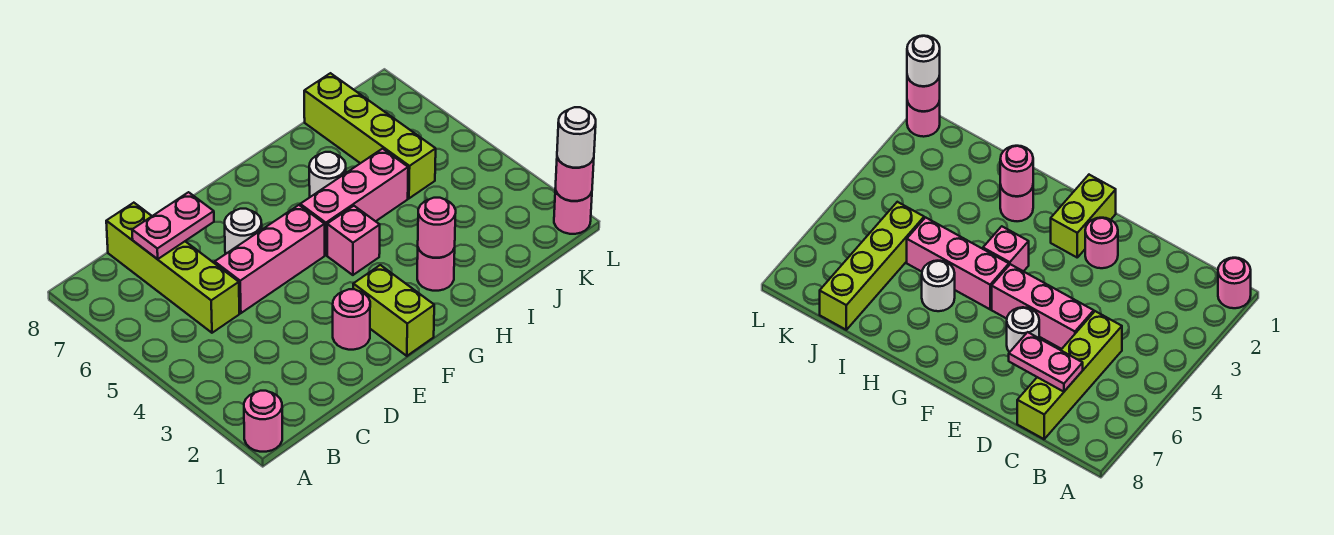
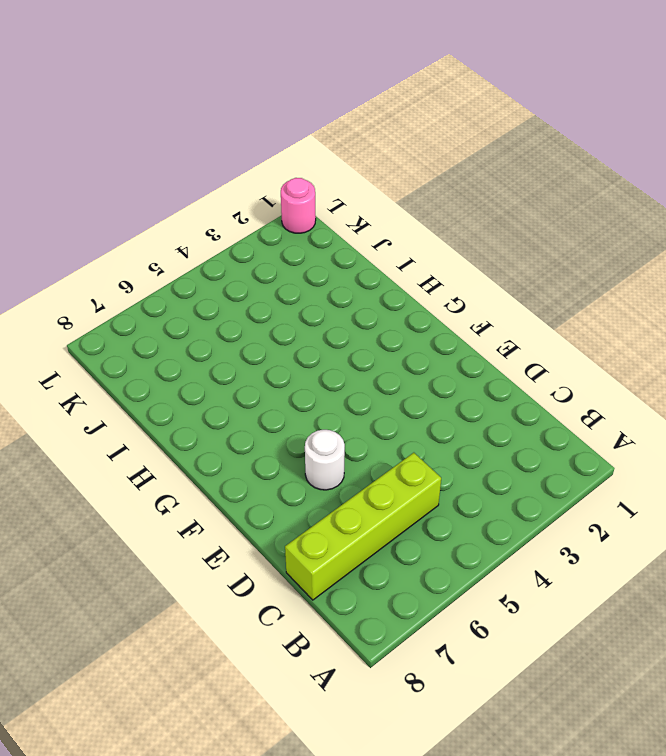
none -> pink 1x1 round brick [244,391,282,452]
none -> pink 1x3 brick [215,205,325,313]
none -> pink 1x1 round brick [333,289,370,350]

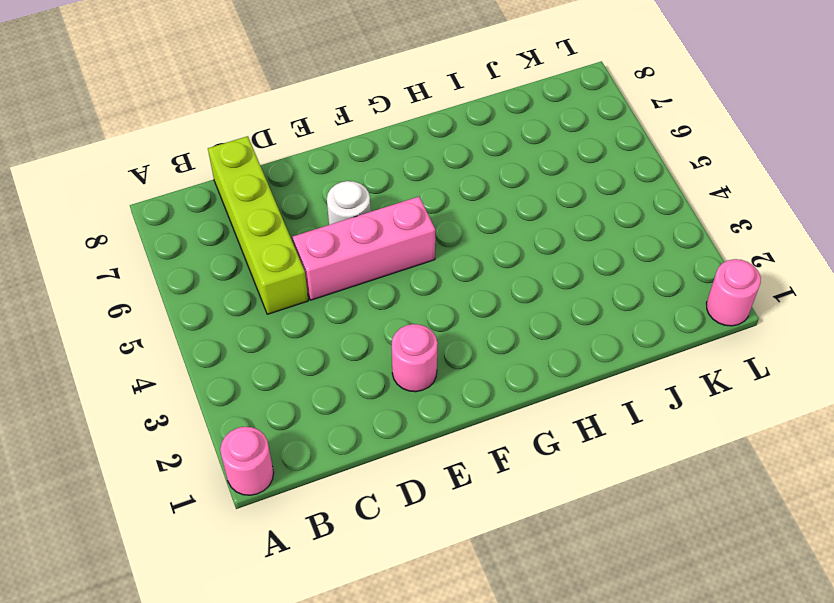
none -> lime 1x2 brick [353,265,434,356]
none -> pink 1x1 brick [327,206,380,275]
none -> pink 1x3 brick [300,149,408,255]

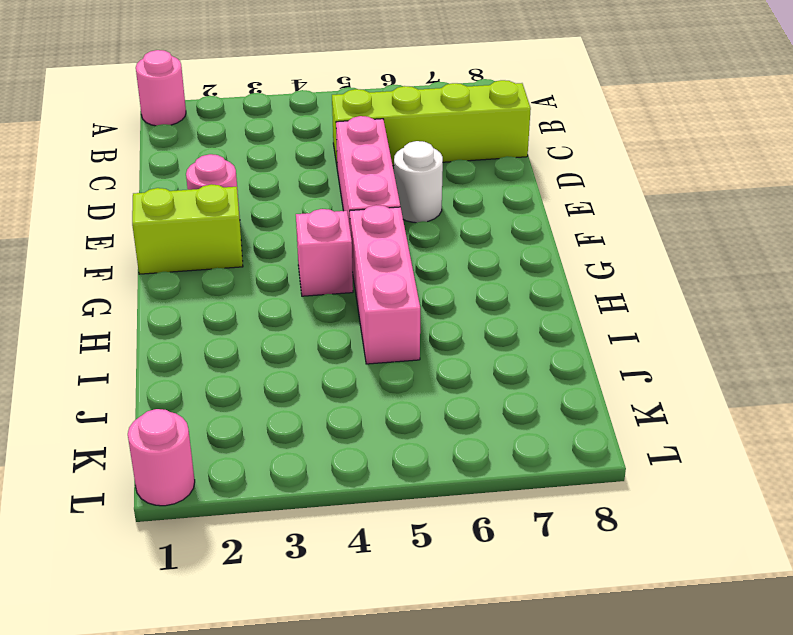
none -> pink 1x1 round brick [417,248,455,291]
none -> white 1x1 round brick [309,152,346,197]
none -> lime 1x4 brick [304,73,436,198]

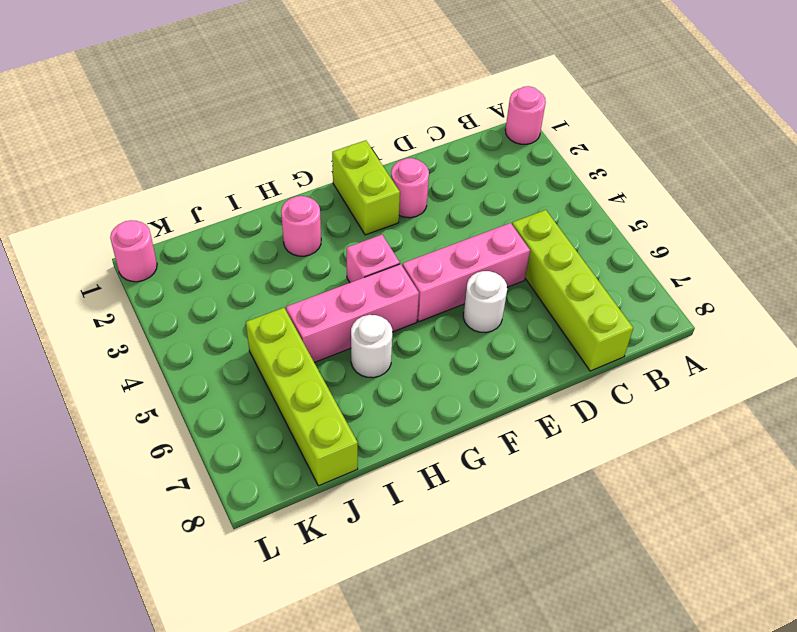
none -> pink 1x2 plate [132,192,214,259]
none -> pink 1x1 round brick [418,198,456,258]
none -> pink 1x1 round brick [556,158,594,201]

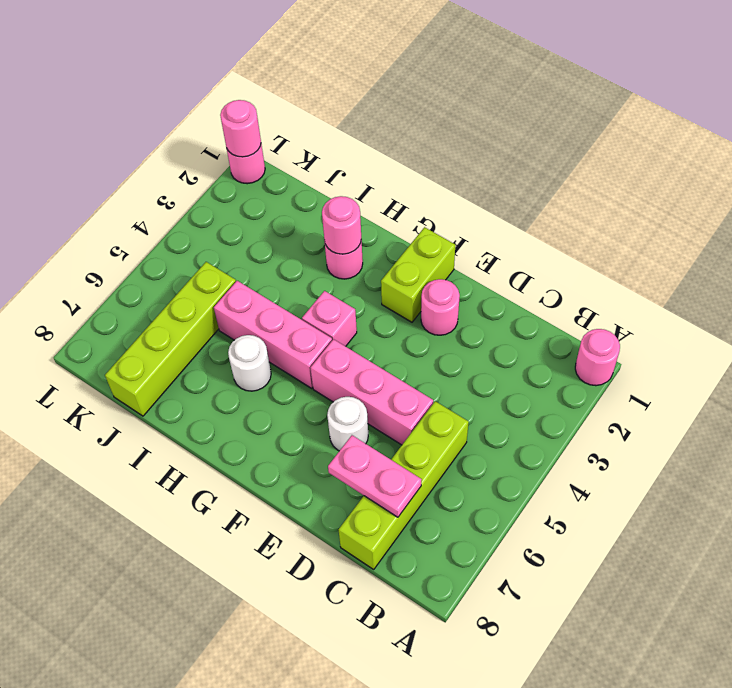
none -> white 1x1 round brick [557,107,596,168]

